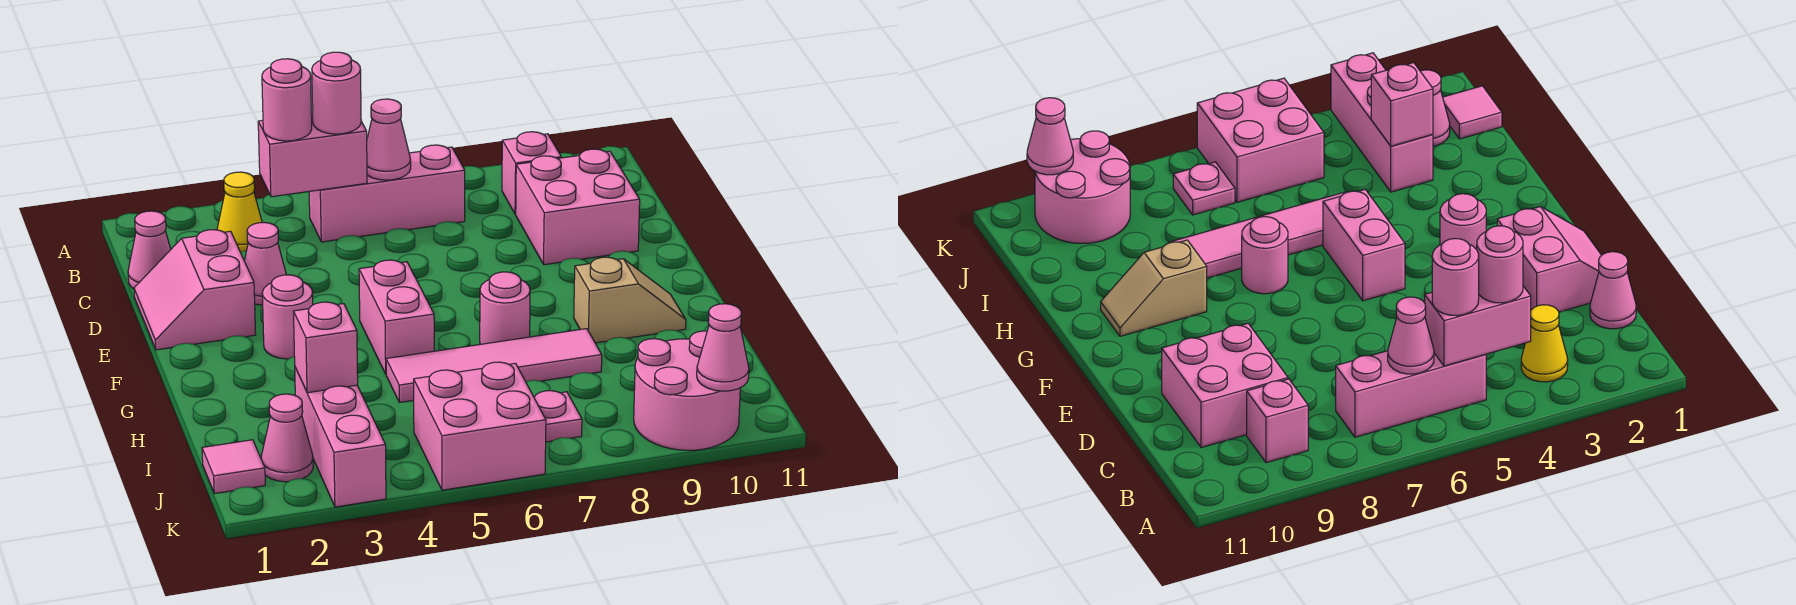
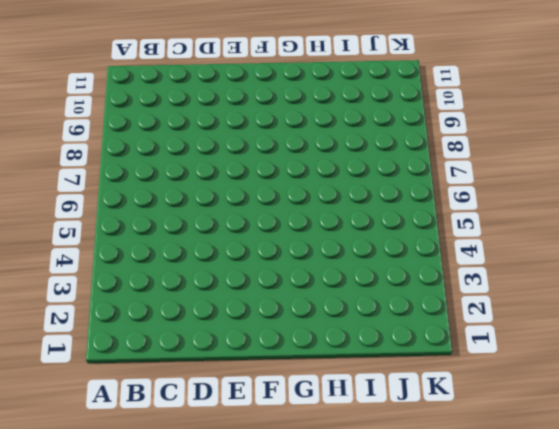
none -> yellow 1x1 cone [217,172,262,253]
none -> pink 1x3 brick [309,145,465,242]
none -> pink 1x1 brick [502,132,561,214]

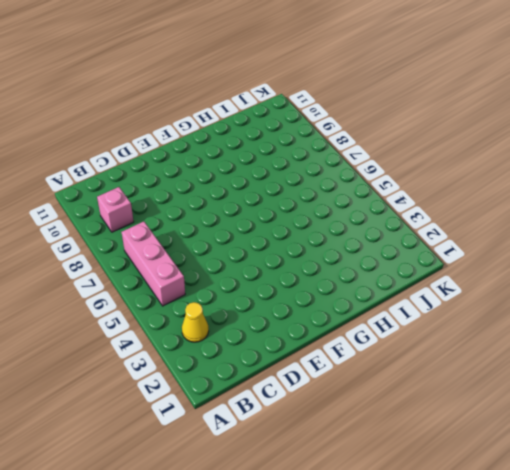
none -> pink 1x1 cone [128,211,171,289]
none -> pink 2x2 brick [516,149,640,265]
none -> pink 2x2 slope [134,230,256,350]

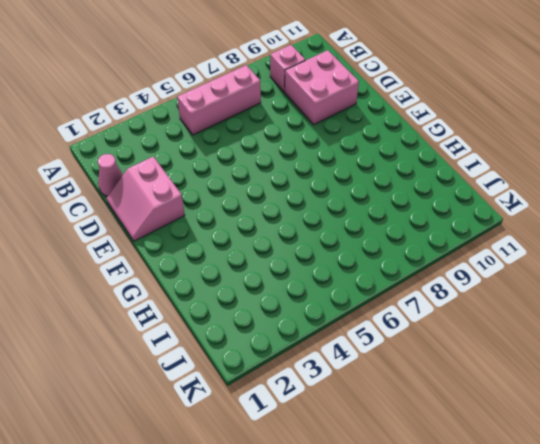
none -> yellow 1x1 cone [217,172,262,253]
none -> pink 1x1 cone [244,222,286,305]
none -> pink 1x1 round brick [262,275,313,359]

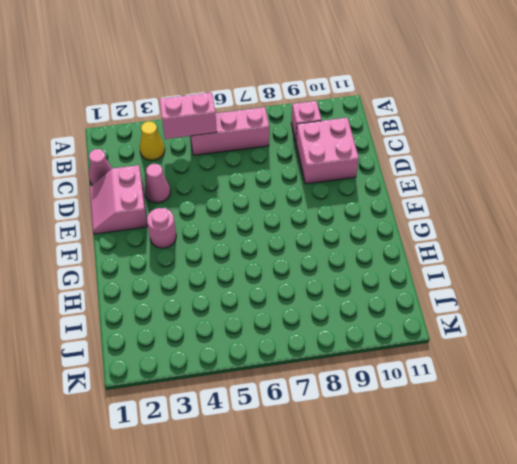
none -> pink 1x2 brick [359,260,434,374]
none -> pink 1x1 round brick [480,272,530,344]
none -> tan 1x2 slope [574,257,686,343]

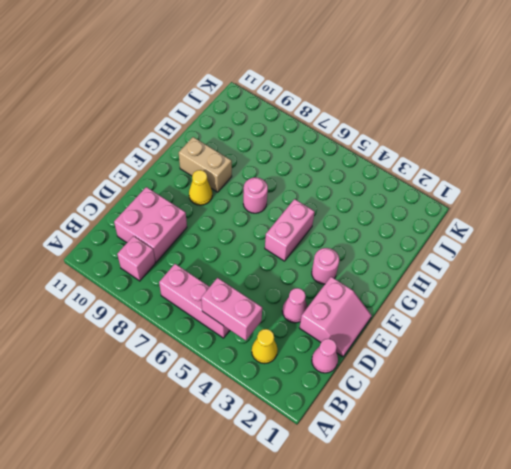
yellow 1x1 cone [189,170,212,205] -> none
tan 1x2 brick [179,137,232,192] -> tan 1x2 slope [574,257,686,343]
none -> pink 1x4 tile [386,329,602,402]
none -> pink 1x3 brick [295,368,386,507]
none -> pink 1x1 tile [202,440,265,493]

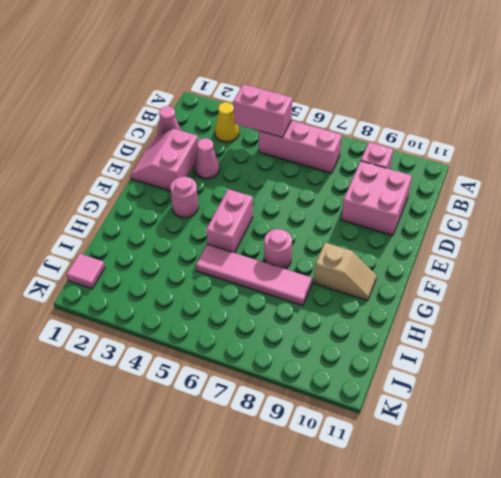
none -> pink 1x3 brick [295,368,386,507]
none -> pink 1x1 cone [261,394,313,482]
none -> pink 2x2 brick [414,362,546,490]

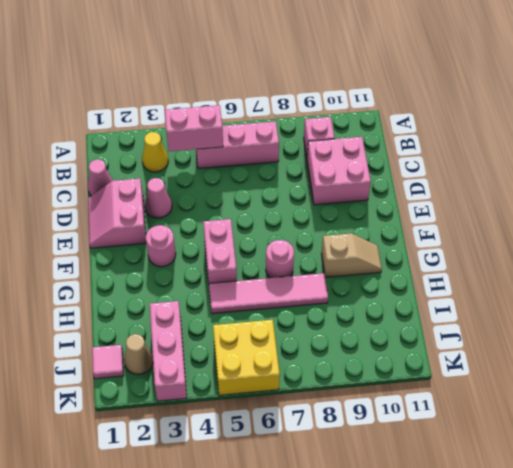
tan 1x1 cone [124,334,153,375] -> pink 1x1 cone [261,394,313,482]
yellow 2x2 brick [213,320,280,395] -> pink 2x2 brick [414,362,546,490]
none -> pink 1x1 plate [534,391,582,442]
none -> pink 2x2 round brick [634,331,740,450]
none -> pink 1x1 cone [367,99,411,180]

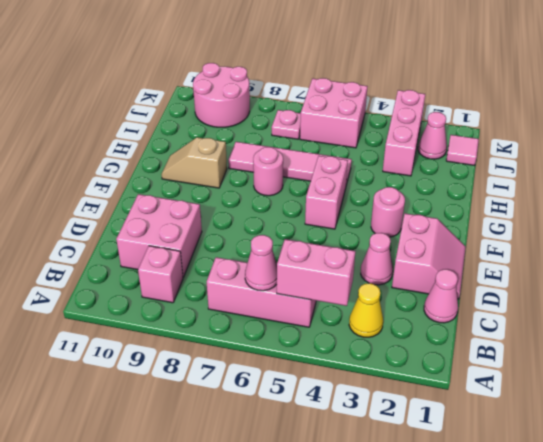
none -> pink 1x1 brick [294,302,358,393]
none -> pink 1x1 cone [697,304,749,391]
none -> pink 1x1 round brick [262,59,312,141]

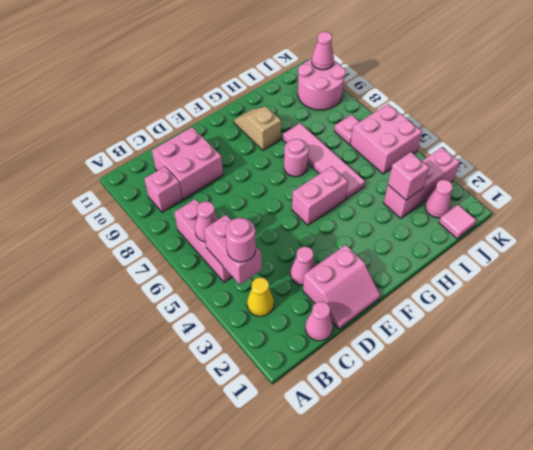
none -> pink 1x1 round brick [262,275,313,359]
none -> pink 1x1 round brick [312,52,361,134]

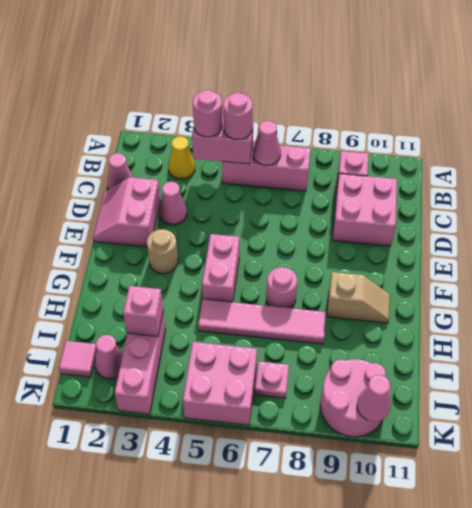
tan 1x1 round brick [147,229,178,274] -> pink 1x1 round brick [262,275,313,359]

